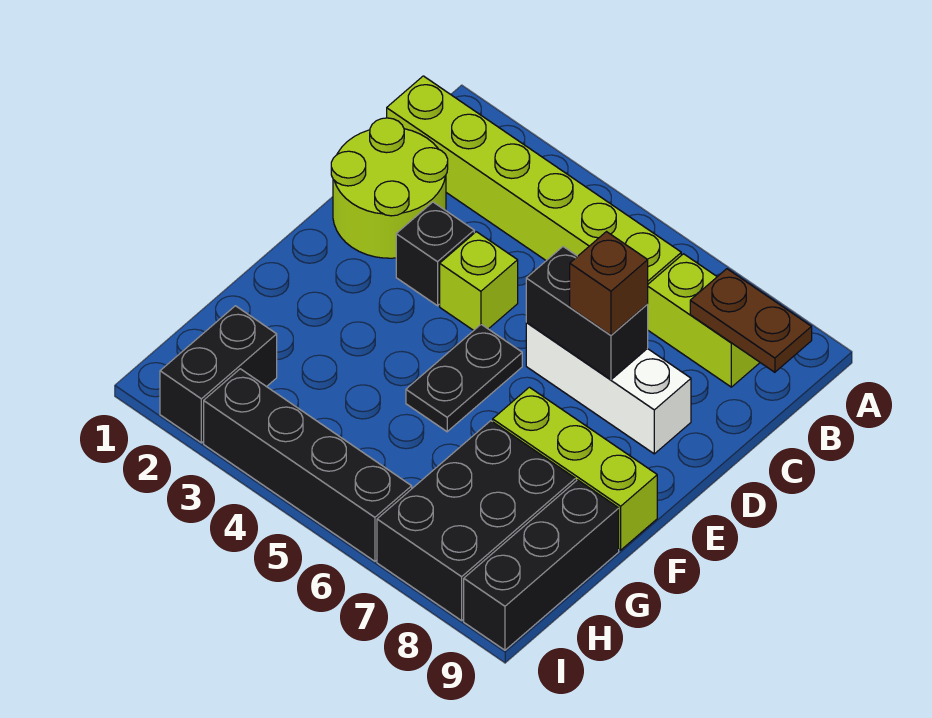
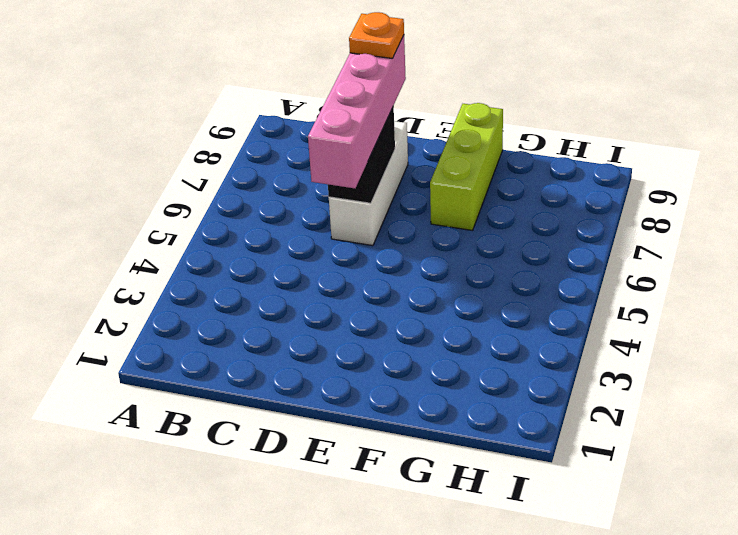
pink 1x4 brick [308,36,406,188] -> brown 1x1 brick [570,232,648,335]
orange 1x1 plate [349,12,404,59] -> none
none -> lime 1x6 brick [387,76,681,284]
none -> lime 1x2 brick [648,254,760,387]
none -> lime 2x2 round brick [331,118,448,258]

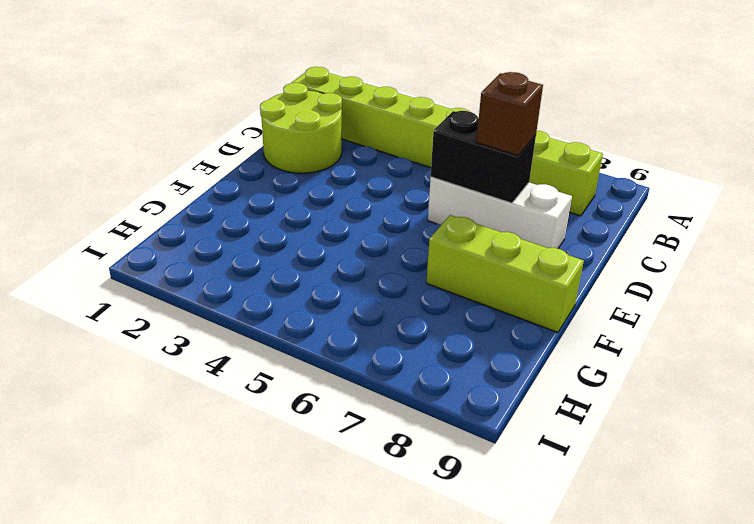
none -> black 1x1 brick [396,202,474,306]
none -> lime 1x1 brick [440,232,518,330]
none -> black 1x2 plate [406,324,522,432]

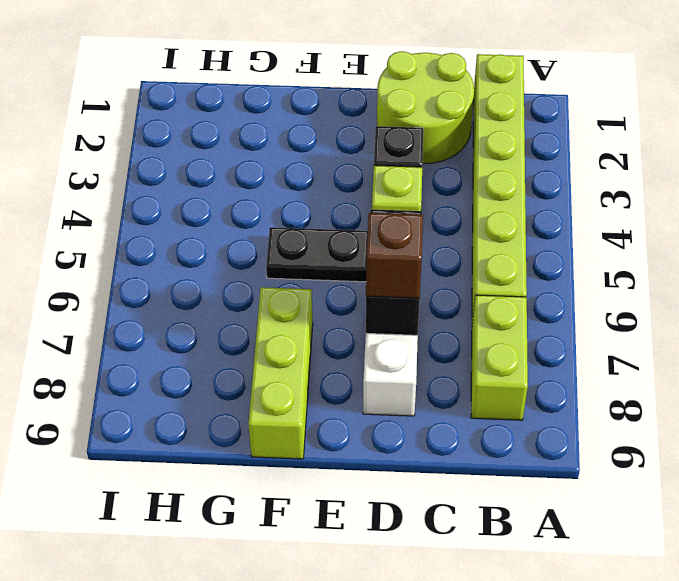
none -> black 2x3 brick [377,421,575,621]
none -> black 1x3 brick [464,480,619,650]
none -> black 1x2 brick [160,306,277,443]

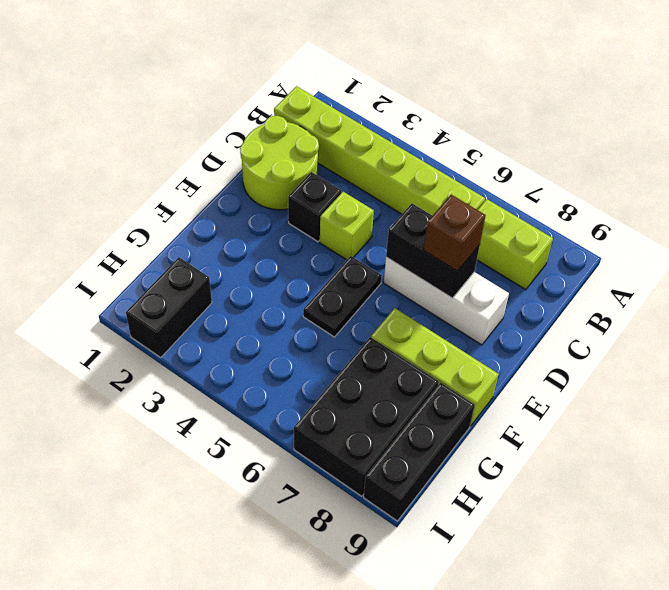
none -> black 1x4 brick [204,369,412,561]
none -> brown 1x2 plate [690,269,812,372]

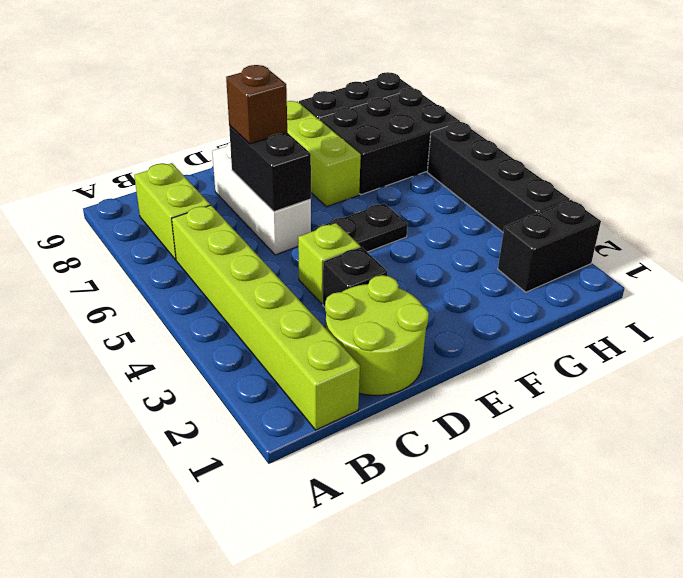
none -> brown 1x2 plate [690,269,812,372]

